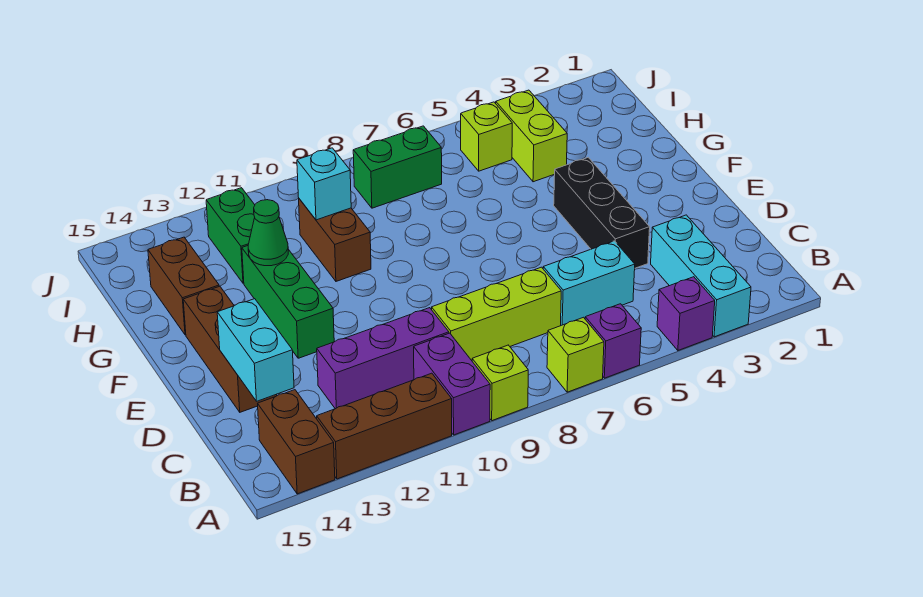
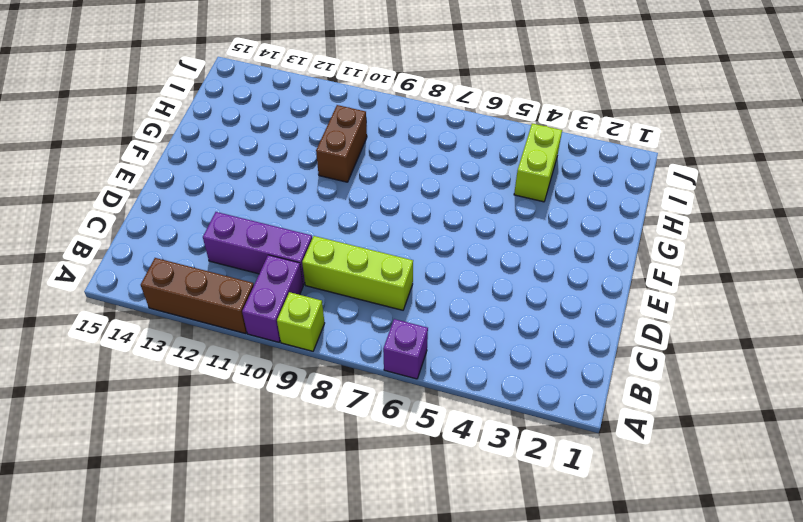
none -> cyan 1x3 brick [651,215,751,337]
none -> purple 1x1 brick [657,277,715,350]
none -> lime 1x1 brick [547,317,604,392]

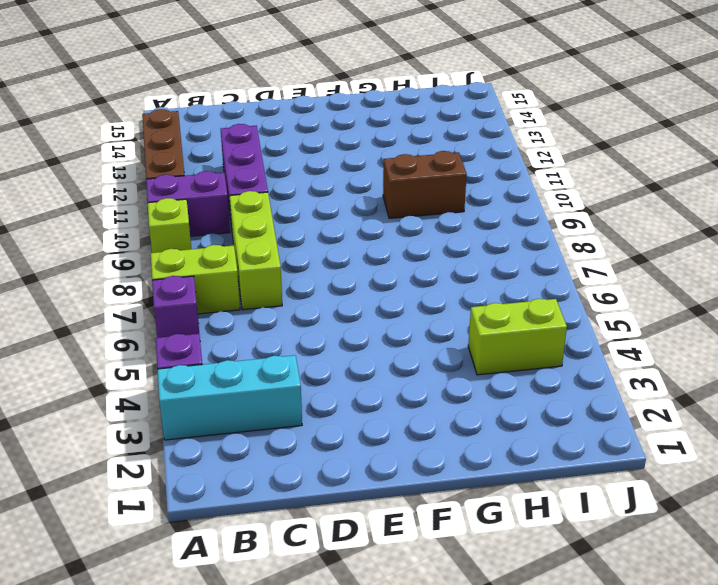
lime 1x2 brick [151,245,240,314] -> lime 1x1 brick [547,317,604,392]
none -> brown 1x2 brick [258,390,335,494]
none -> cyan 1x2 brick [543,241,635,325]
none -> black 1x3 brick [554,157,650,268]

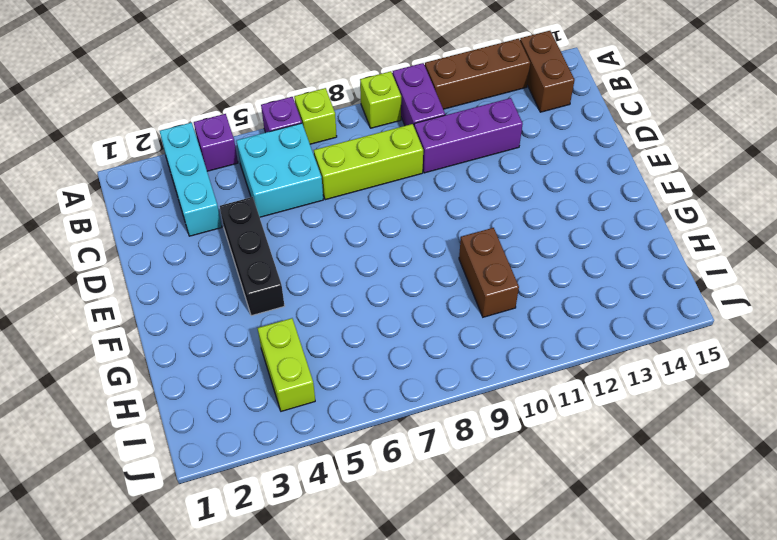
cyan 2x2 brick [236,123,323,217] -> cyan 1x2 brick [543,241,635,325]
none -> brown 1x3 brick [183,286,277,412]
none -> green 1x3 brick [242,246,334,358]
none -> brown 1x2 brick [148,237,219,335]

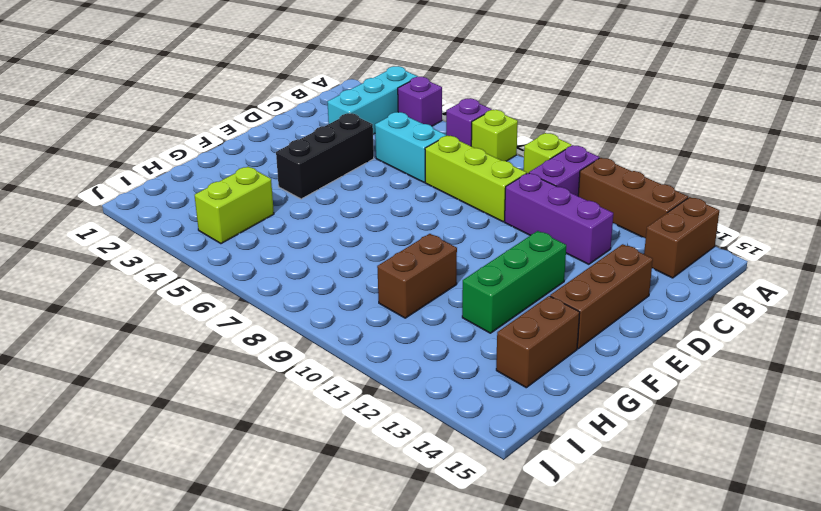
none -> green 1x2 brick [206,188,255,283]
none -> lime 1x1 brick [461,102,512,171]
none -> green 1x2 brick [353,126,442,208]

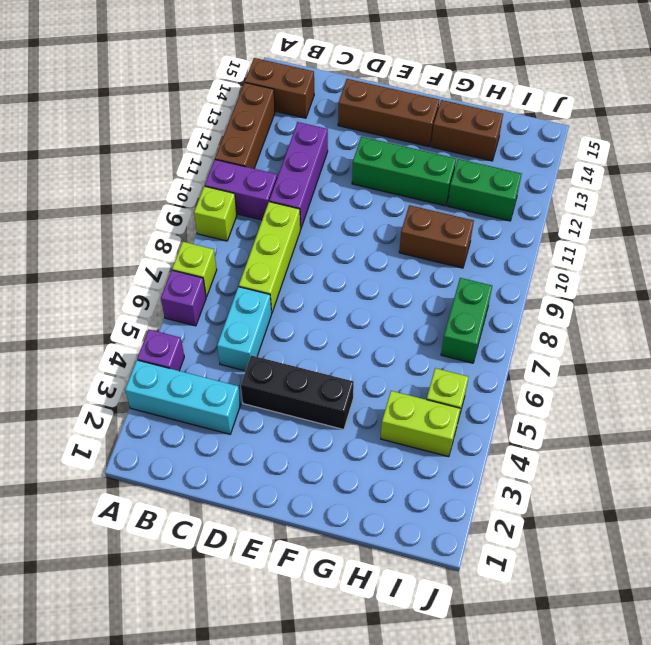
none -> cyan 1x2 brick [217,299,294,401]
none -> green 1x1 cone [248,200,288,266]
none -> cyan 1x1 brick [297,148,351,220]

